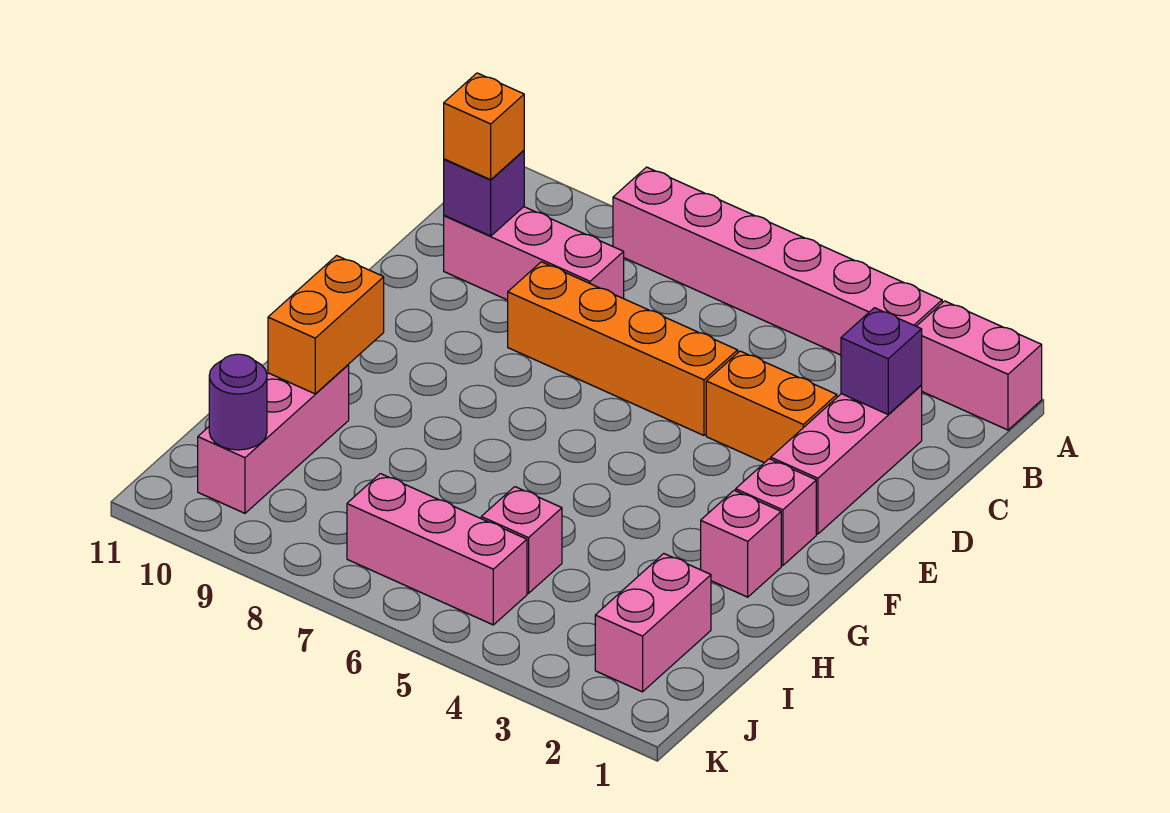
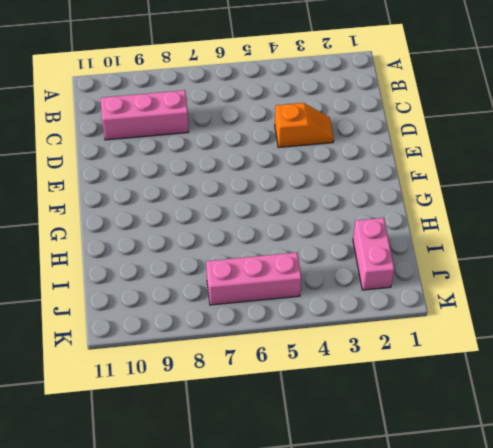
orange 1x2 slope [275,103,334,148] -> orange 1x2 brick [706,351,837,463]
none -> pink 1x2 brick [916,301,1042,430]
none -> pink 1x6 brick [613,167,942,355]
none -> pink 1x3 brick [771,385,922,534]

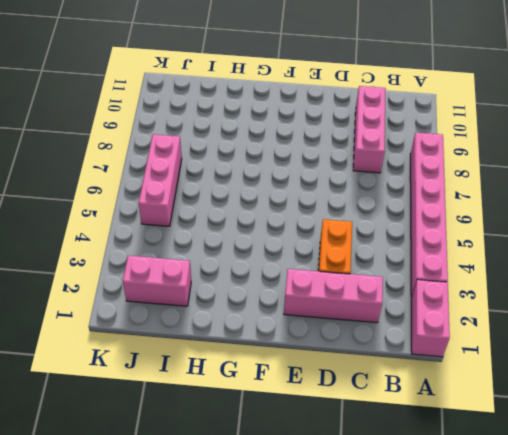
none -> orange 1x4 brick [508,262,738,435]
none -> pink 1x1 brick [736,459,816,566]
none -> pink 1x1 brick [701,490,781,597]

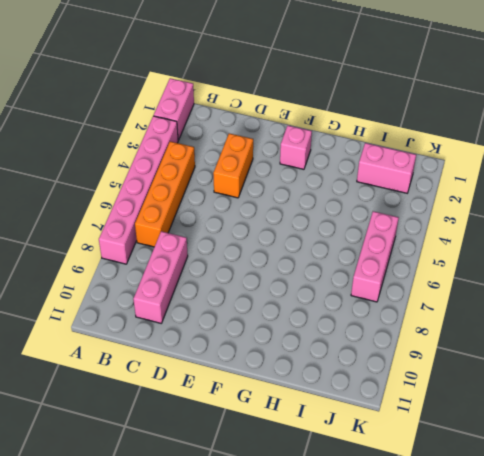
orange 1x4 brick [135,142,195,247] -> orange 1x4 brick moved to [508,262,738,435]
none -> pink 1x3 brick [771,385,922,534]
none -> pink 1x1 brick [701,490,781,597]
none -> pink 1x3 brick [198,365,349,513]

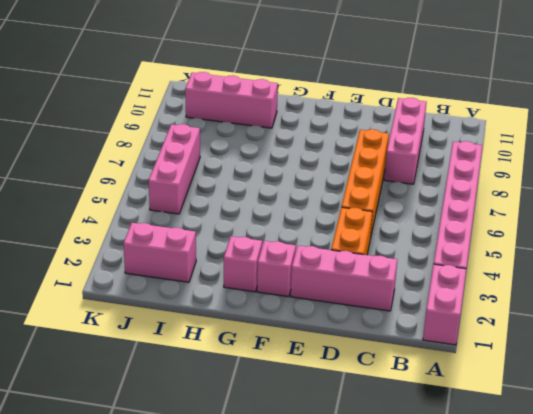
none -> pink 1x1 brick [481,487,562,593]
none -> purple 1x1 brick [841,308,922,414]
none -> purple 1x1 brick [444,151,524,236]

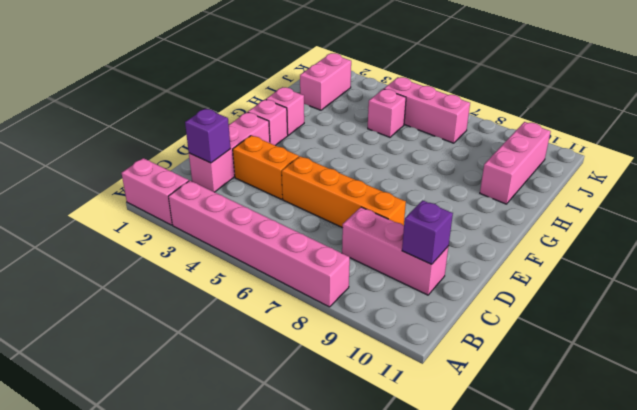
none -> orange 1x2 brick [268,256,384,394]
none -> purple 1x1 round brick [209,354,267,450]
none -> orange 1x1 brick [444,73,524,180]

